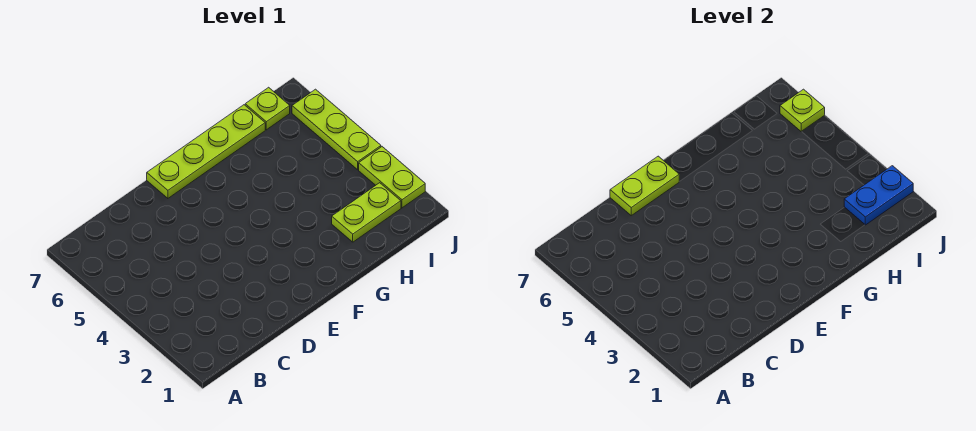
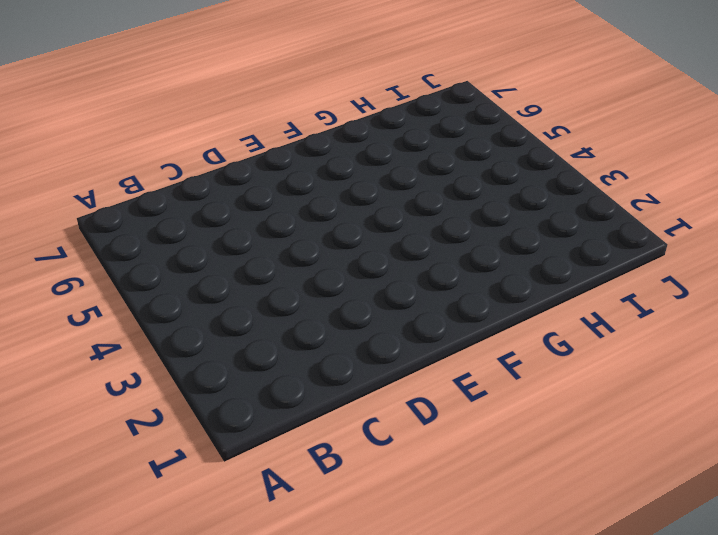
none -> lime 1x4 plate [147,105,265,198]
none -> lime 1x2 plate [332,183,401,242]

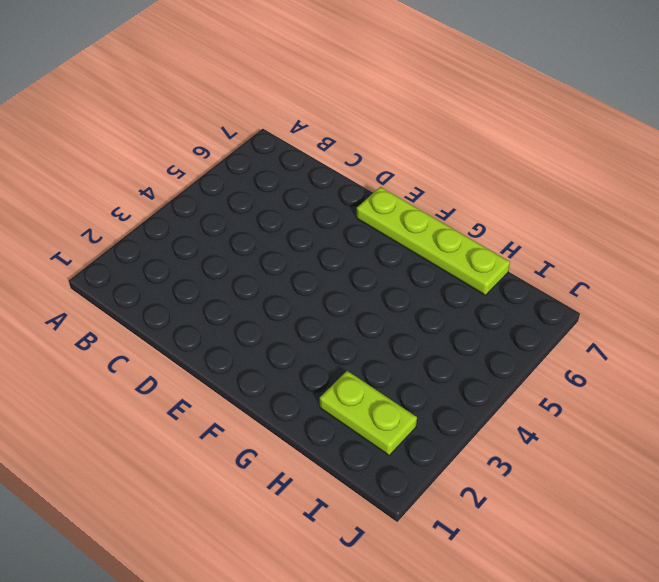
none -> lime 1x1 plate [245,87,290,130]
none -> lime 1x2 plate [359,147,425,208]

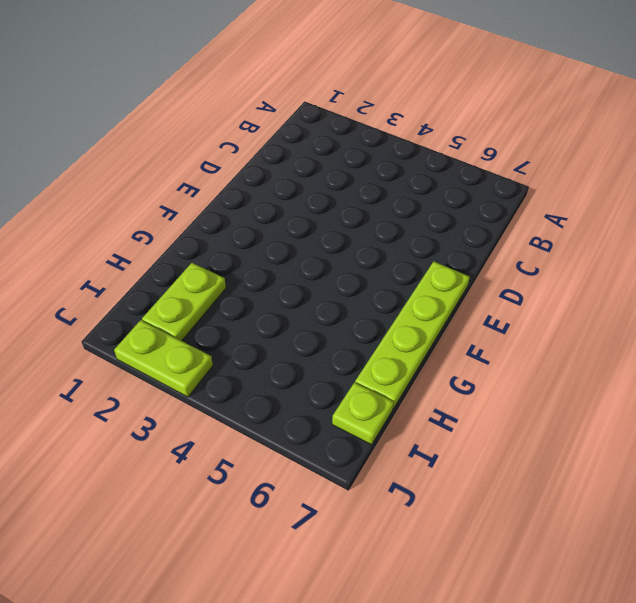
none -> lime 1x3 plate [292,89,381,170]
none -> lime 1x2 plate [610,156,679,215]

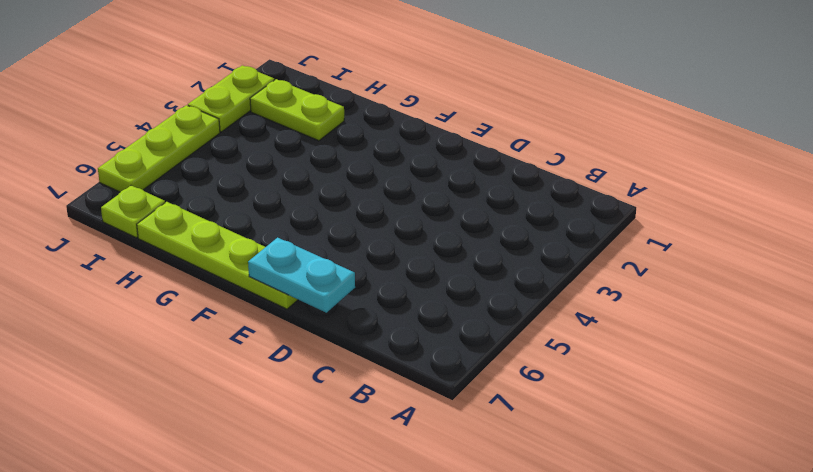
cyan 1x2 plate [248,238,355,313] -> lime 1x2 plate [610,156,679,215]
none -> blue 1x2 plate [844,166,913,225]
none -> lime 1x1 plate [780,89,825,132]

